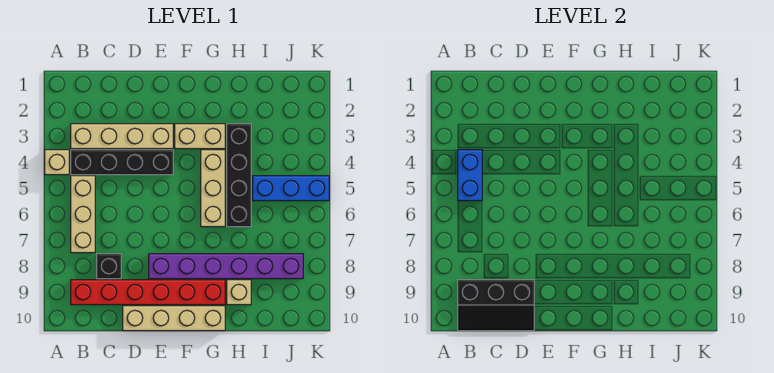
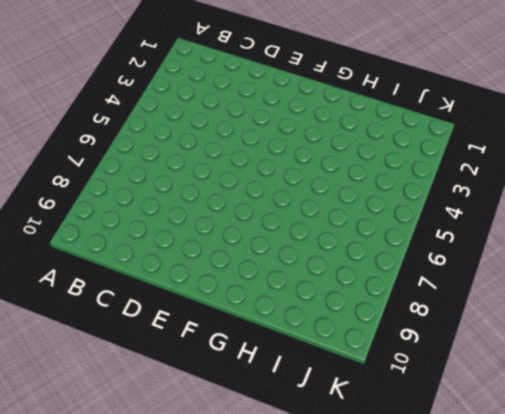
none -> tan 1x1 brick [45,150,69,175]
none -> tan 1x4 brick [71,124,173,149]
none -> black 1x4 brick [71,150,173,175]

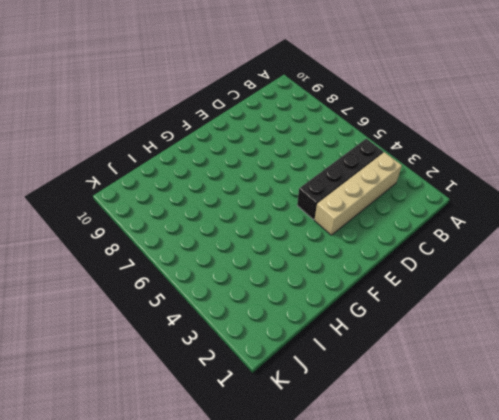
none -> tan 1x1 brick [45,150,69,175]
none -> tan 1x3 brick [71,176,95,253]
none -> red 1x6 brick [71,280,225,305]

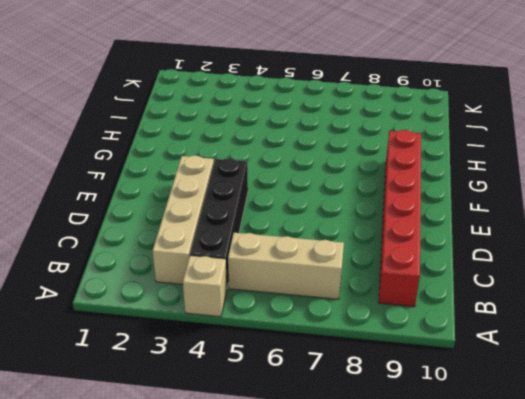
none -> black 1x1 brick [97,254,121,279]
none -> tan 1x4 brick [123,306,225,331]
none -> purple 1x6 brick [149,254,303,279]

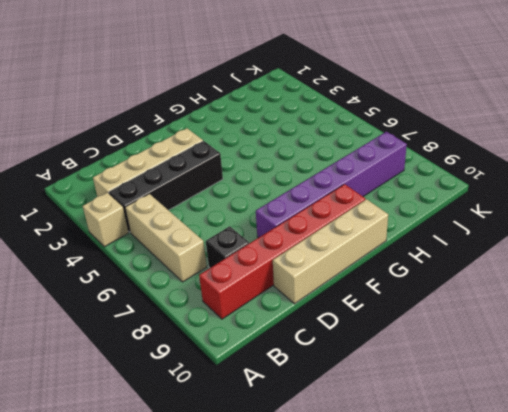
none -> tan 1x2 brick [175,124,225,149]
none -> tan 1x3 brick [201,150,225,227]
none -> black 1x4 brick [227,124,251,227]

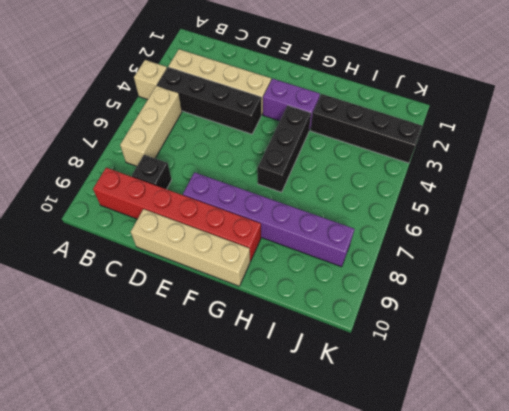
purple 1x2 brick [263,79,320,130] -> tan 1x2 brick [175,124,225,149]
black 1x3 brick [258,106,311,192] -> tan 1x3 brick [201,150,225,227]
black 1x4 brick [311,94,422,163] -> black 1x4 brick turned to [227,124,251,227]
none -> tan 1x1 brick [227,280,251,305]
none -> blue 1x3 brick [253,176,329,201]
none -> blue 1x2 brick [458,150,482,201]

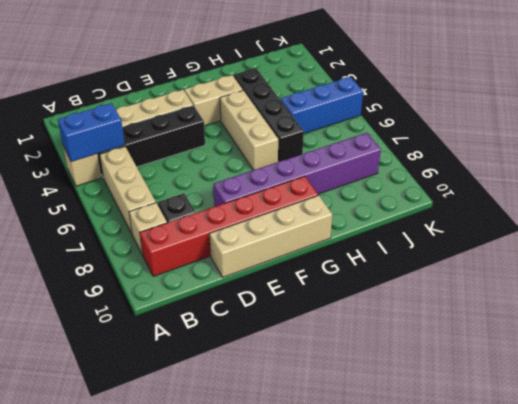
blue 1x2 brick [58,103,125,162] -> blue 1x2 brick turned to [458,150,482,201]
tan 1x1 brick [129,203,167,255] -> tan 1x1 brick moved to [227,280,251,305]
none -> black 2x3 slope [458,280,534,331]

